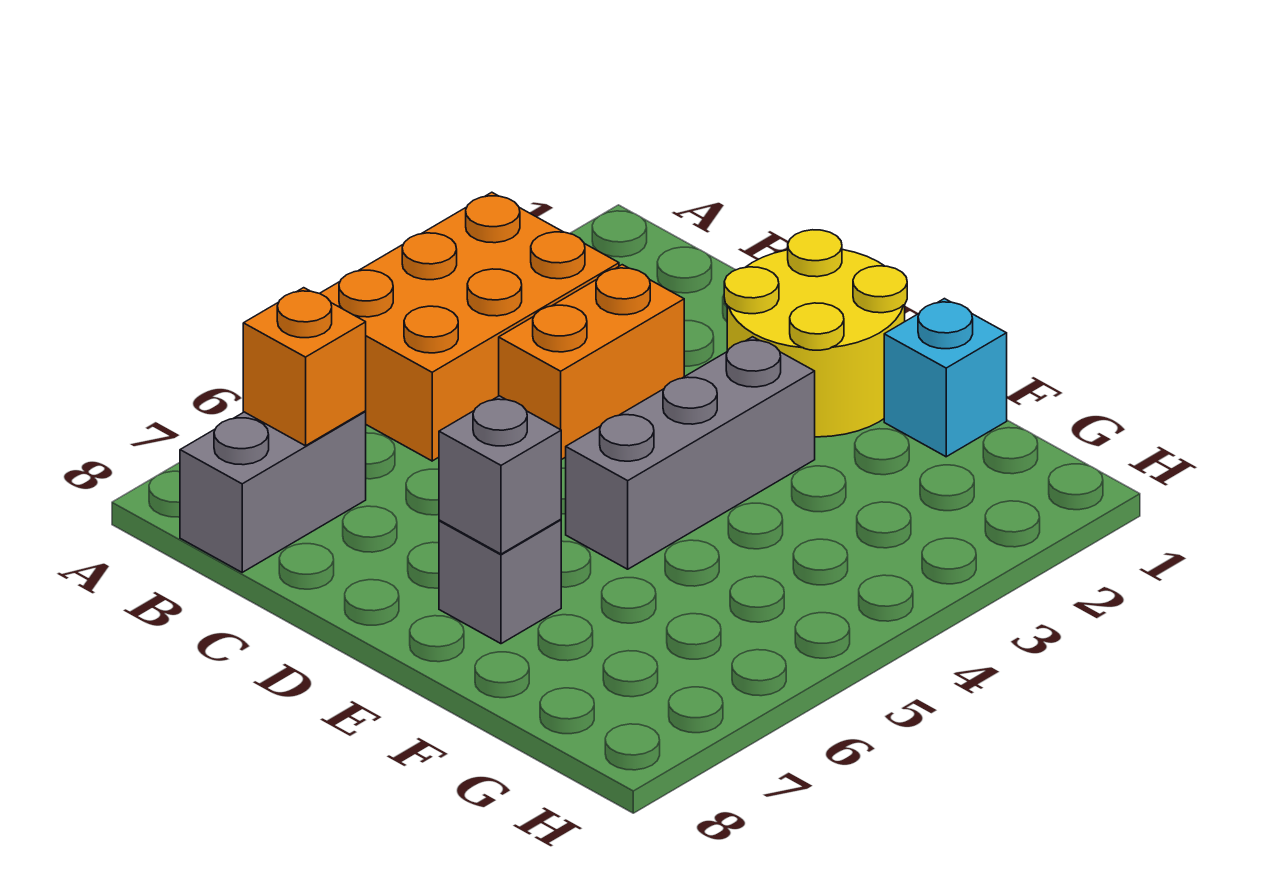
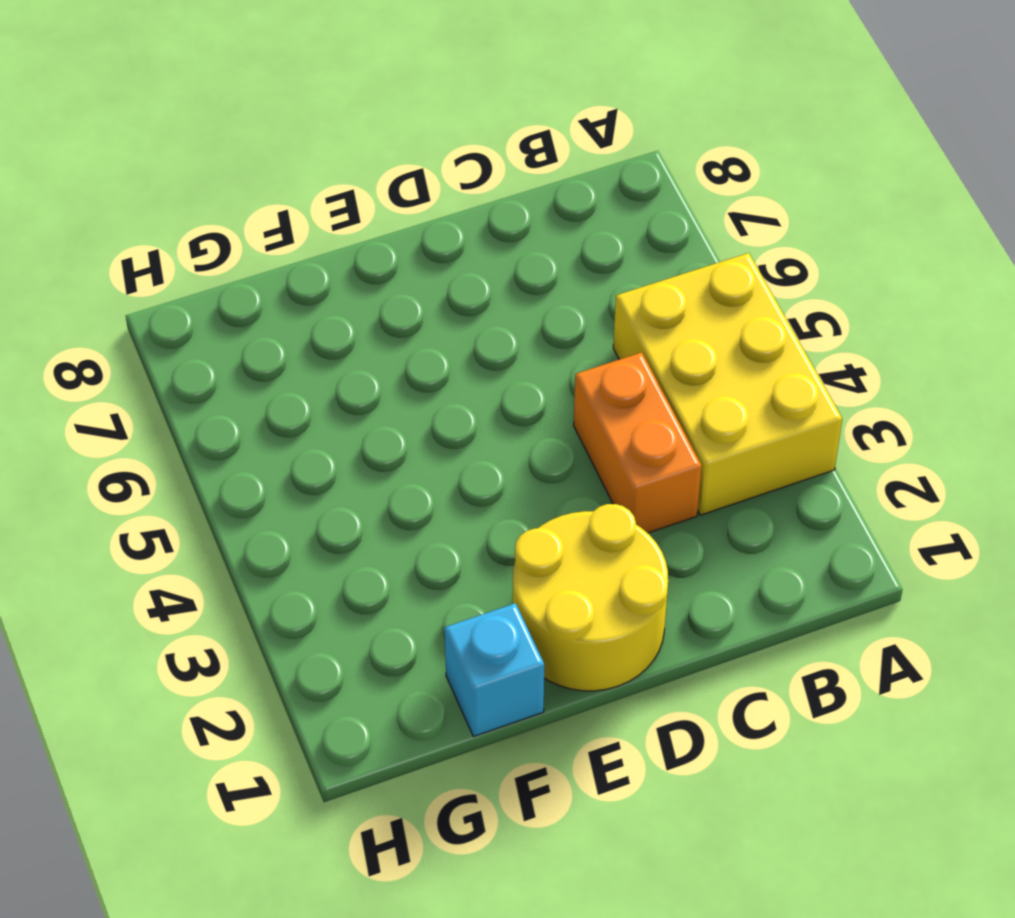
yellow 2x3 brick [613,253,842,515] -> orange 2x3 brick [320,192,619,461]
none -> grey 1x2 brick [180,411,366,572]
none -> grey 1x3 brick [566,337,815,569]

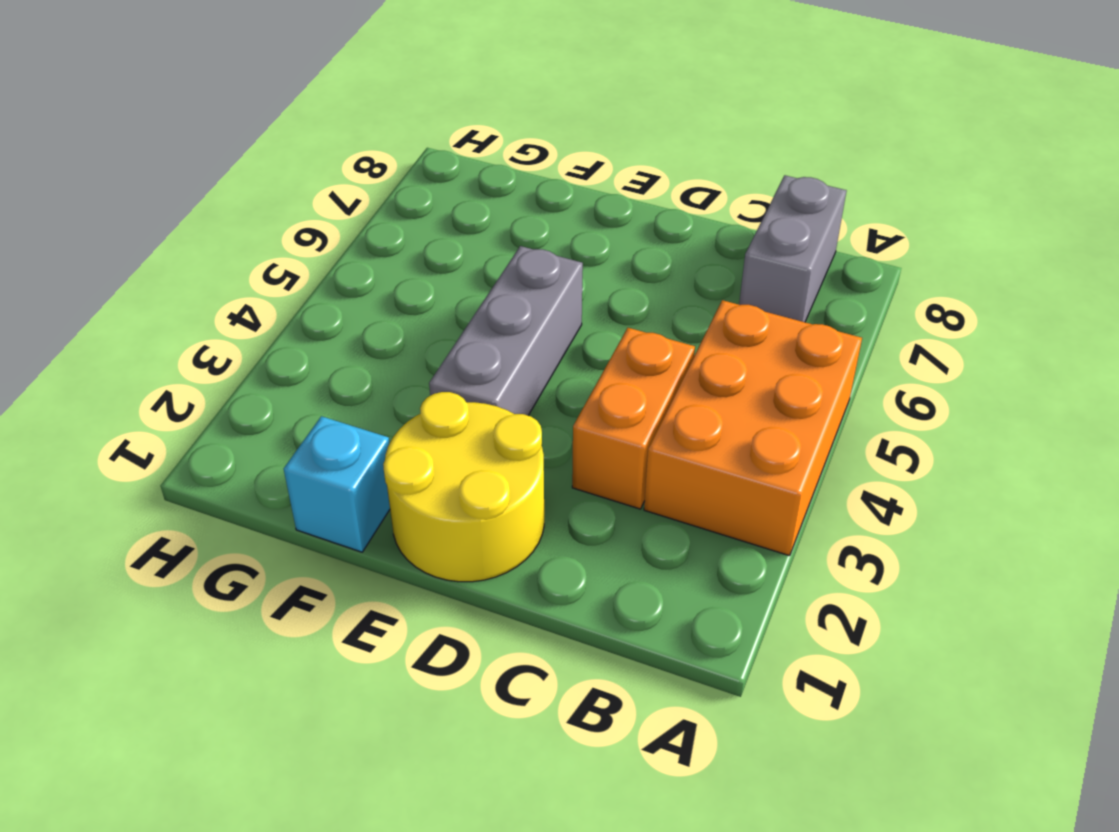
none -> grey 1x1 brick [439,519,561,644]
none -> orange 1x1 brick [243,288,366,446]

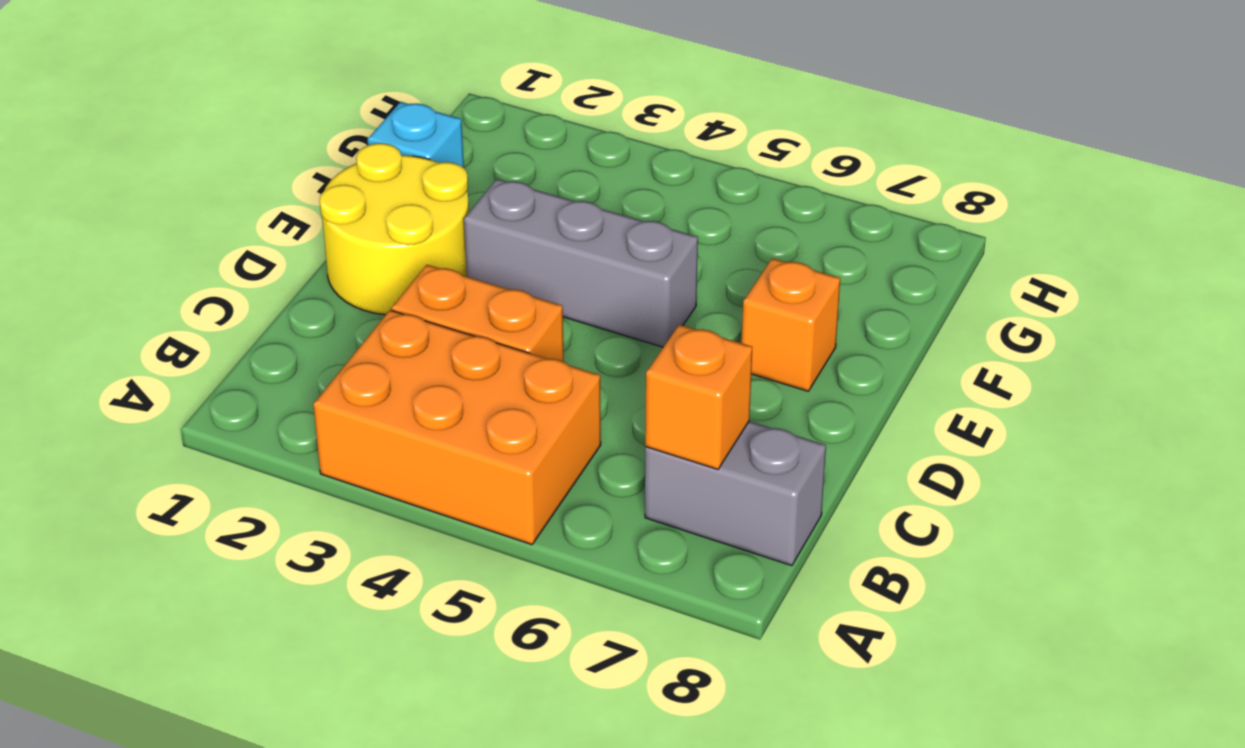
orange 1x1 brick [742,258,840,391] -> grey 1x1 brick [439,519,561,644]
none -> grey 1x1 brick [439,396,561,554]

